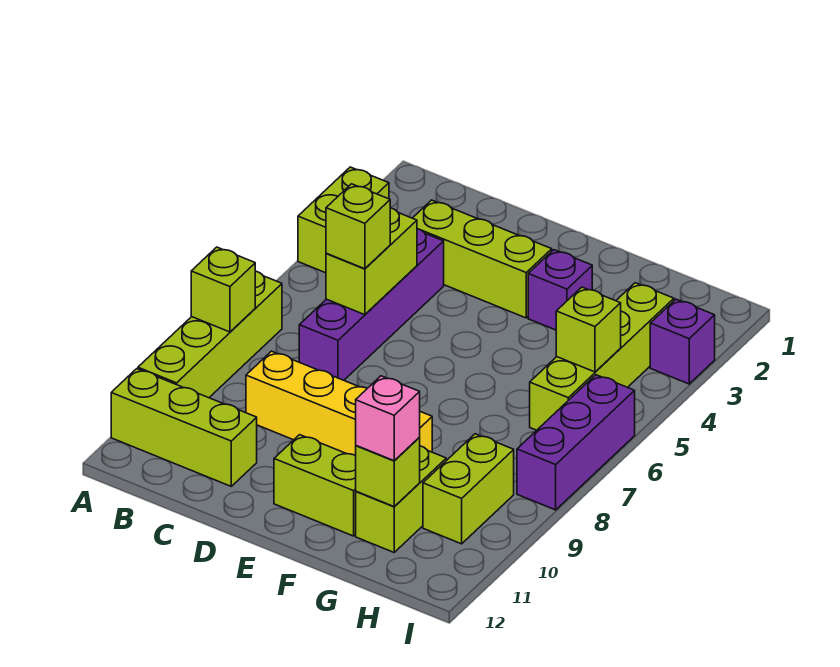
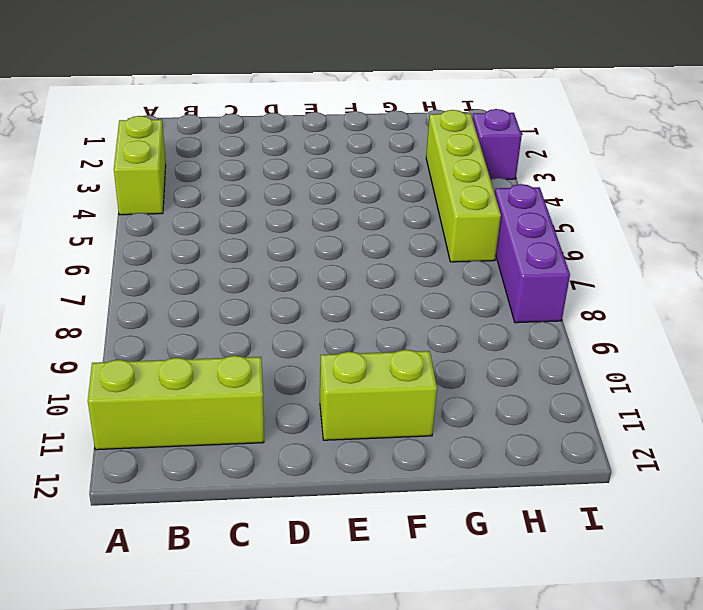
none -> lime 1x4 brick [138,271,282,398]
none -> lime 1x3 brick [413,200,552,318]
none -> purple 1x4 brick [299,229,444,380]

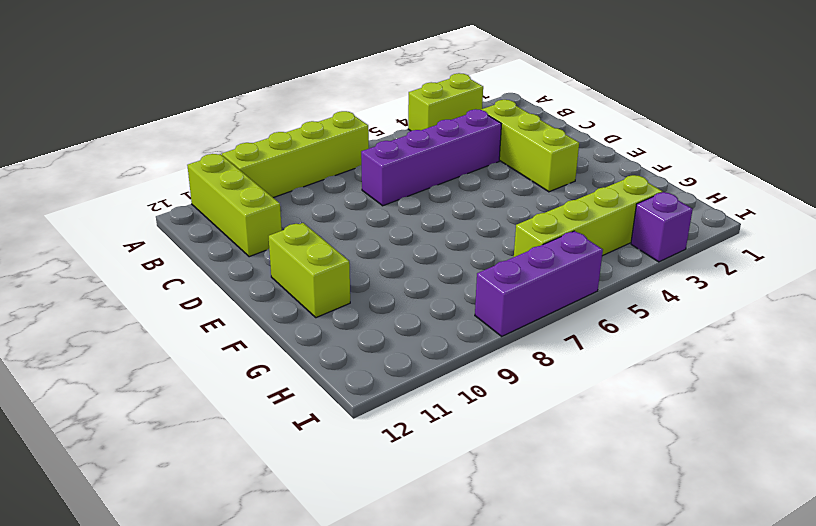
none -> yellow 1x4 brick [246,351,432,456]
none -> purple 1x1 brick [528,250,592,330]
none -> lime 1x2 brick [356,446,446,552]

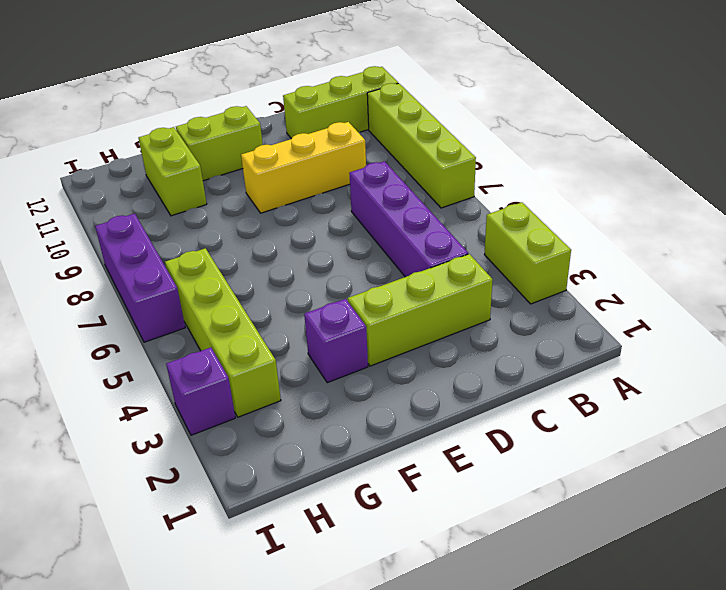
yellow 1x3 brick [241,122,366,213] -> yellow 1x4 brick [246,351,432,456]
none -> lime 1x2 brick [423,434,514,544]
none -> lime 1x1 brick [191,247,255,332]
none -> lime 1x2 brick [326,208,417,315]

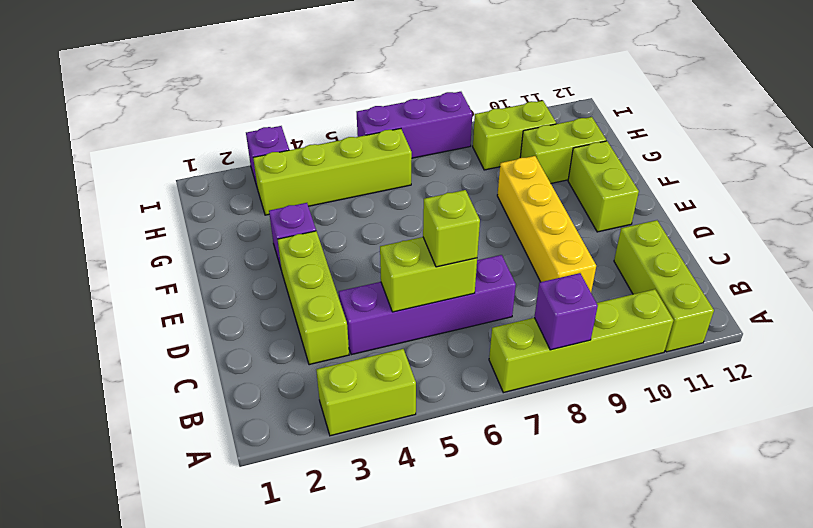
purple 1x1 brick [534,273,598,350] -> lime 1x1 brick [191,247,255,332]
none -> lime 1x1 brick [356,438,420,507]
none -> lime 1x1 brick [556,287,621,372]
none -> pink 1x1 brick [356,376,420,461]

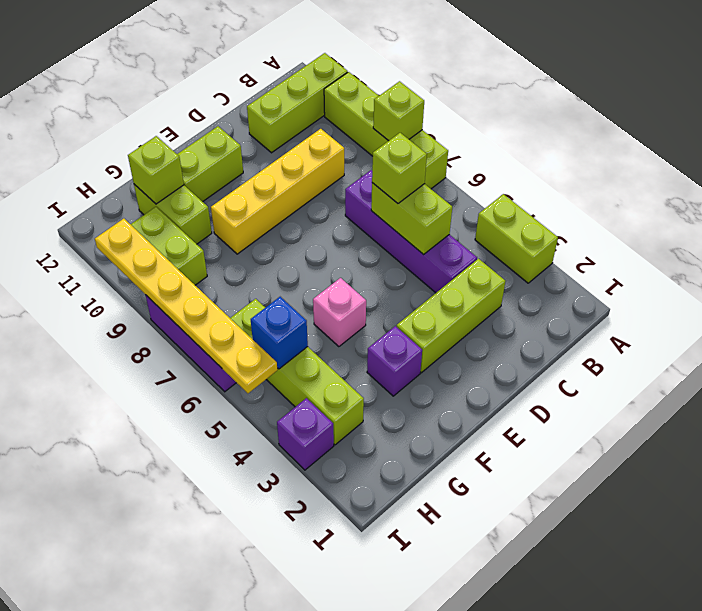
pink 1x1 brick [313,278,366,347] -> pink 1x1 brick moved to [356,376,420,461]
blue 1x1 brick [251,297,308,369] -> lime 1x1 brick [556,287,621,372]
yellow 1x6 plate [95,219,277,393] -> none

